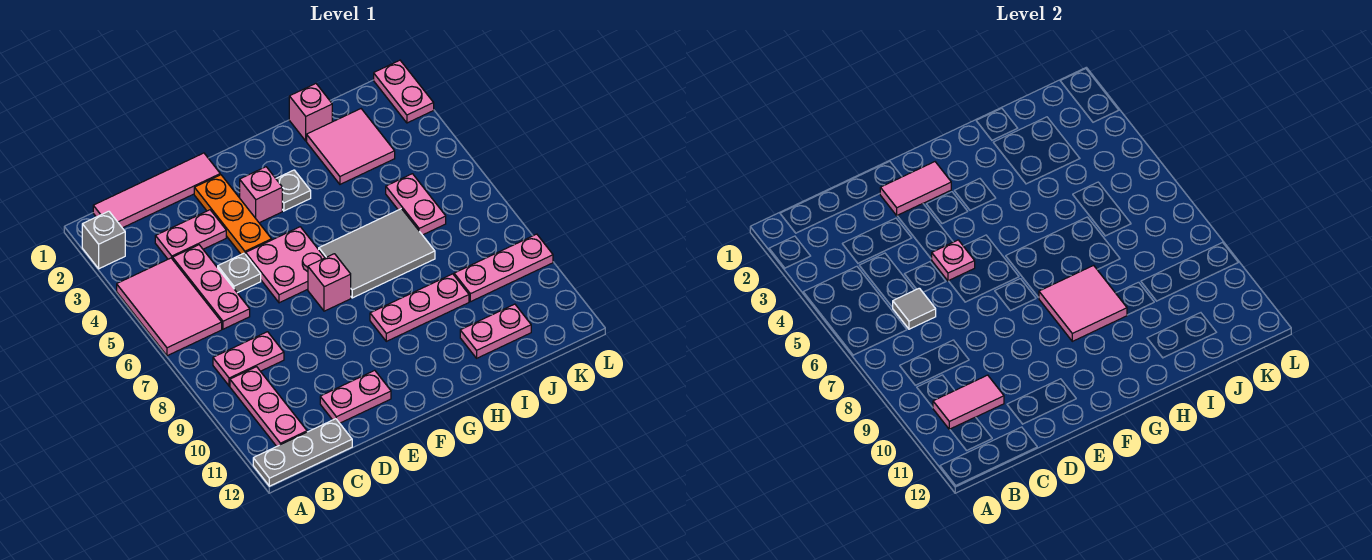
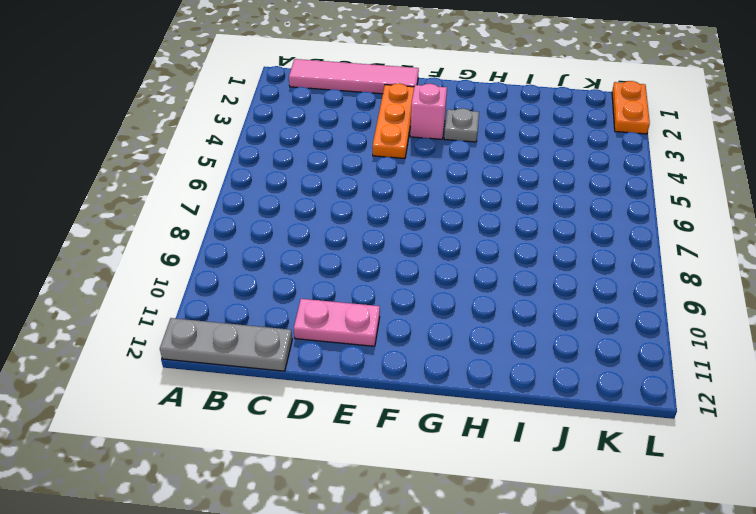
orange 1x2 plate [612,81,650,134] -> pink 1x2 plate [374,60,434,123]
none -> grey 1x1 brick [82,211,125,269]
none -> pink 2x3 tile [117,258,222,356]
none -> pink 1x2 plate [213,332,284,386]

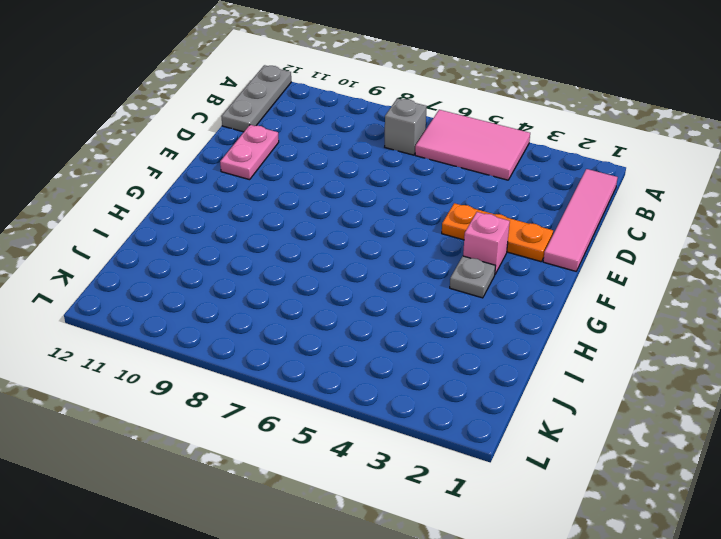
grey 1x1 brick [385,98,427,155] -> grey 1x1 brick moved to [82,211,125,269]
none -> pink 1x2 plate [213,332,284,386]
none -> pink 1x3 plate [230,367,307,446]
none -> pink 1x2 plate [155,210,226,259]

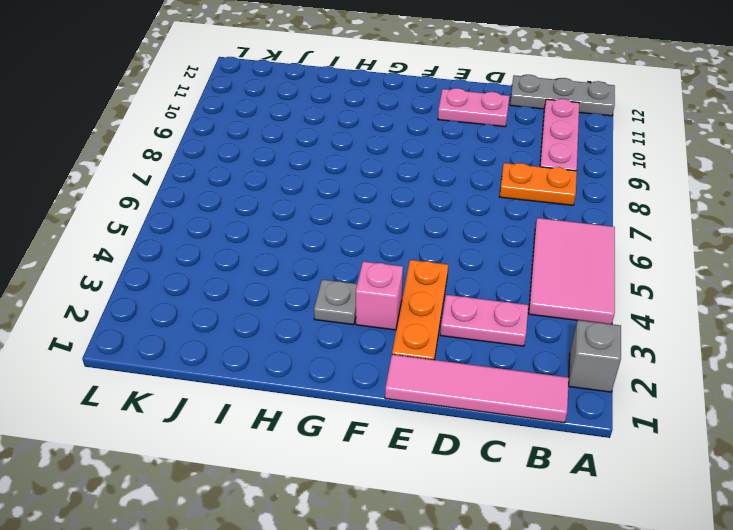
orange 1x2 plate [500,163,577,205] -> pink 1x2 plate [213,332,284,386]
none -> pink 1x3 plate [173,245,250,329]
none -> grey 1x1 plate [218,253,261,293]
none -> pink 2x2 plate [246,227,325,303]

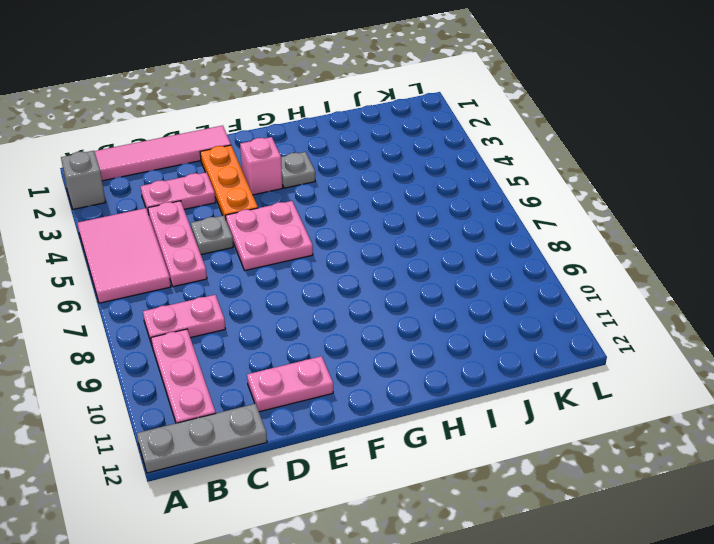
none -> pink 1x1 brick [308,254,351,311]
none -> grey 2x3 tile [319,209,435,298]
none -> pink 1x3 plate [370,274,469,341]

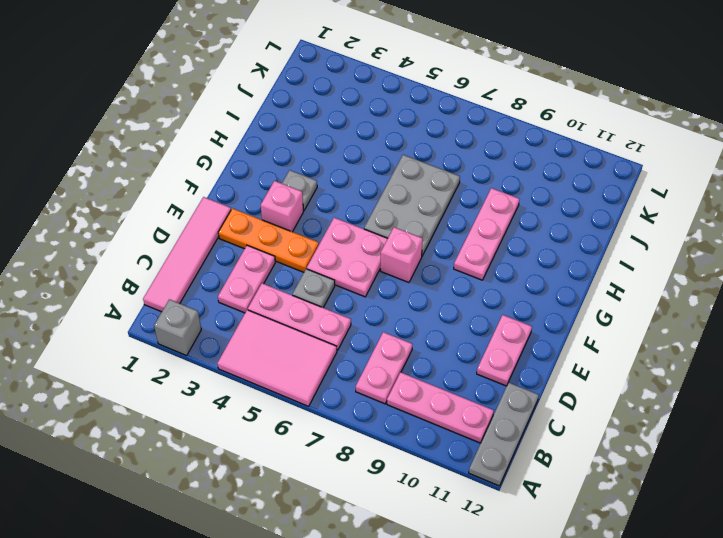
grey 2x3 plate [364,155,460,256] -> grey 2x3 tile [319,209,435,298]
none -> pink 1x1 brick [289,84,332,141]
none -> pink 2x2 tile [307,109,395,184]
none -> pink 1x2 plate [460,304,531,358]

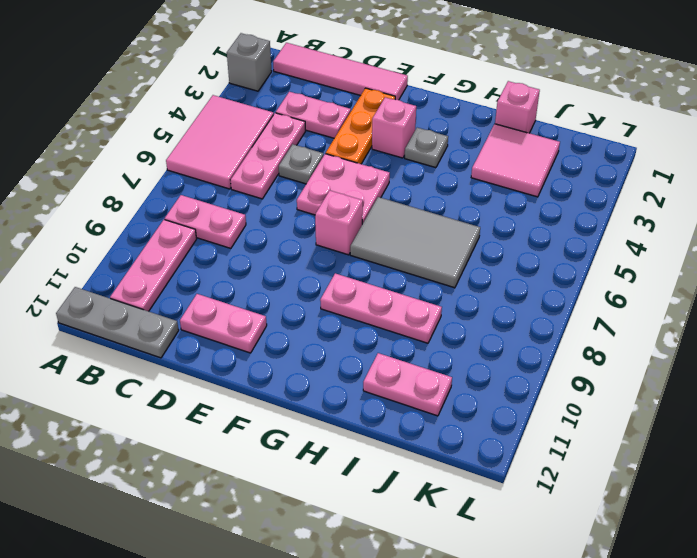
none -> pink 1x2 plate [386,174,446,235]
none -> pink 1x3 plate [454,234,553,302]
none -> pink 1x2 plate [374,60,434,123]

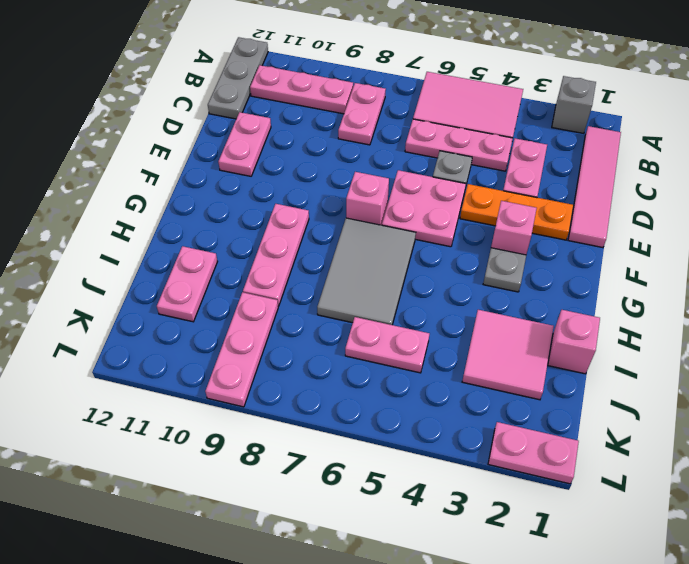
none -> pink 1x2 tile [933,375,1004,429]
none -> grey 1x1 tile [892,288,936,329]
none -> pink 1x2 tile [880,162,951,216]

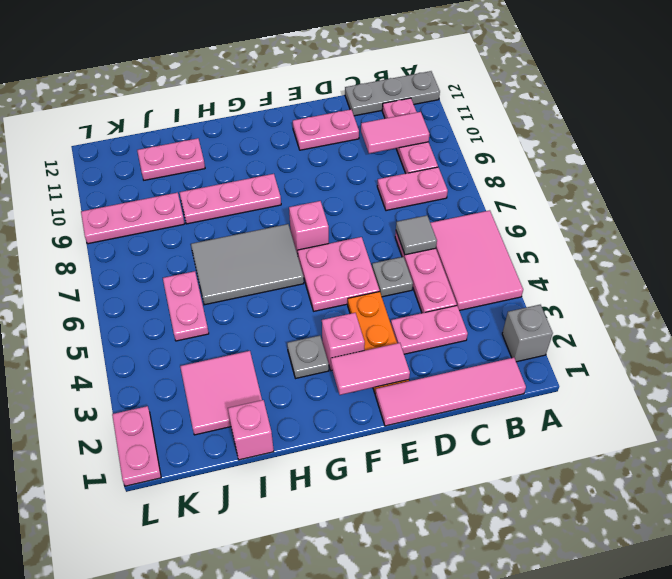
none -> pink 1x1 plate [931,240,975,281]
none -> pink 2x2 tile [1039,265,1127,341]

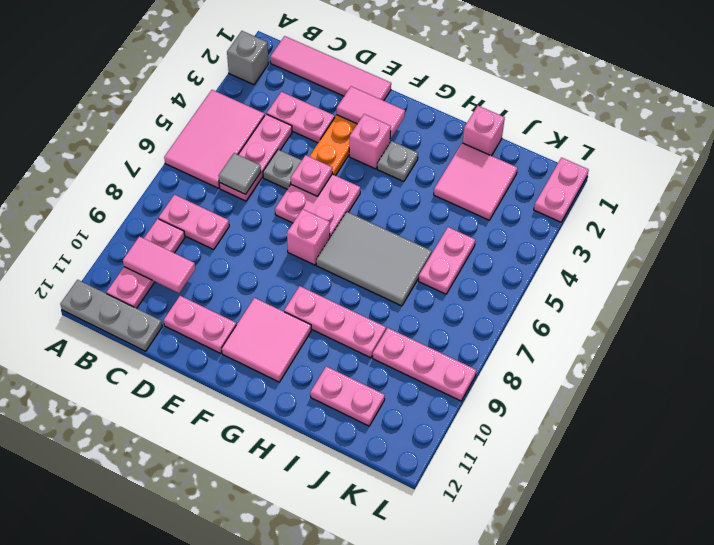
pink 2x2 tile [222,298,311,382] -> pink 2x2 tile moved to [1039,265,1127,341]

